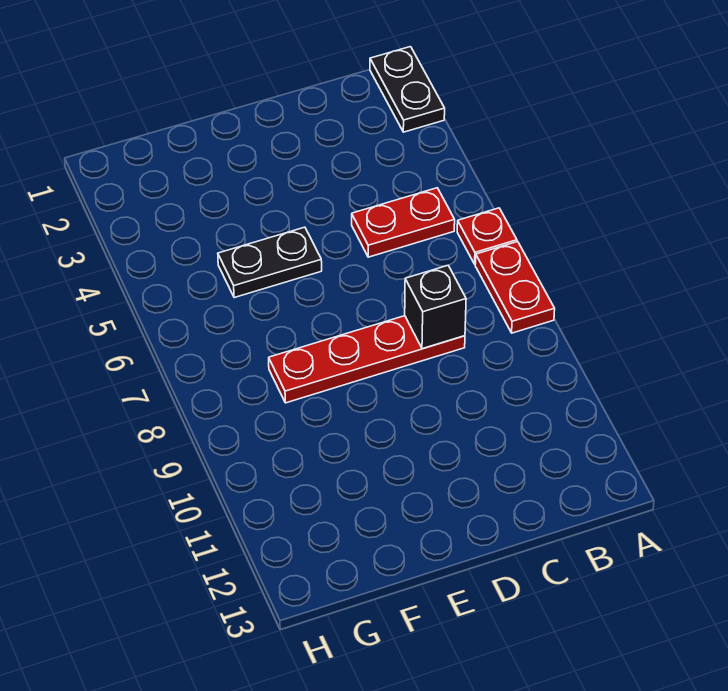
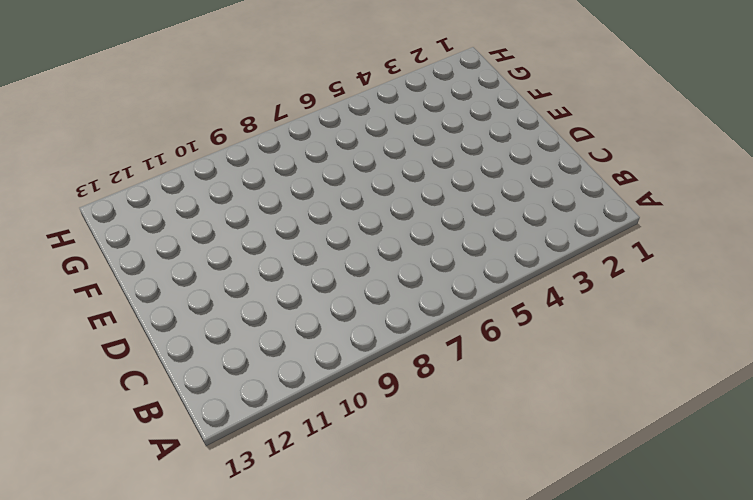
none -> black 1x2 plate [370,47,445,132]
none -> red 1x1 plate [457,208,517,264]

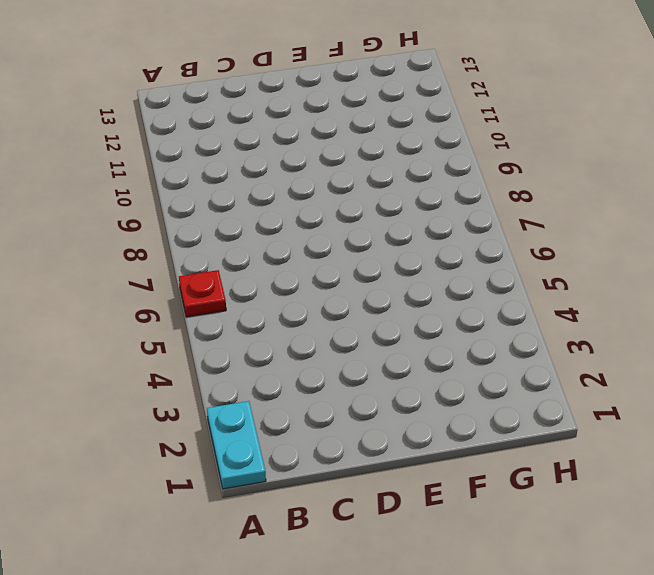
cyan 1x2 plate [207,401,266,489] -> black 1x2 plate [370,47,445,132]
none -> red 1x2 plate [475,242,555,333]
none -> red 1x2 plate [352,188,455,257]

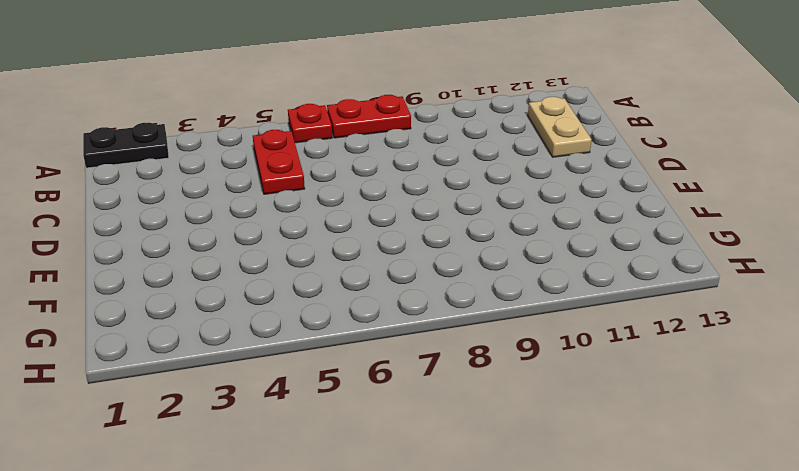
tan 1x2 plate [528,97,592,157] -> none
none -> red 1x4 plate [269,316,465,403]
none -> black 1x2 plate [218,227,322,298]

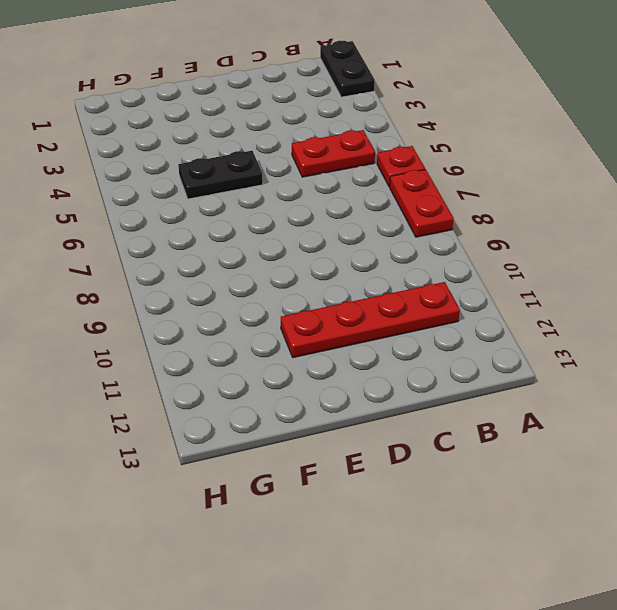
red 1x4 plate [281,282,460,358] -> red 1x4 plate moved to [269,316,465,403]
none -> black 1x1 brick [405,265,466,349]

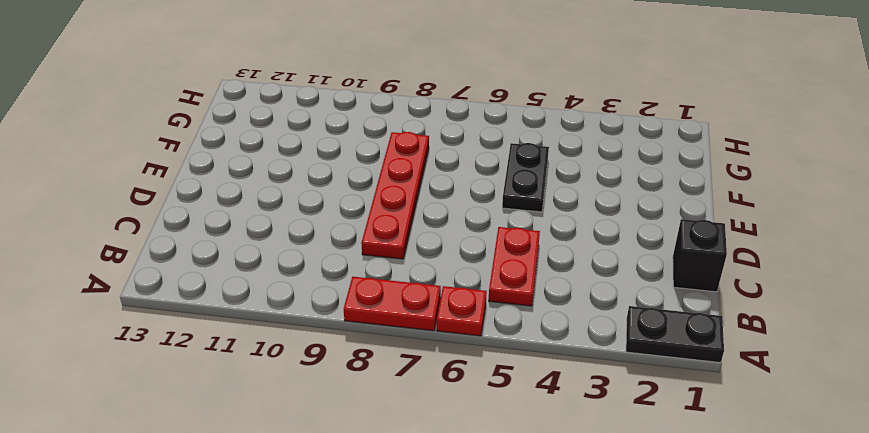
black 1x1 brick [673,219,727,292] -> black 1x1 brick moved to [405,265,466,349]

